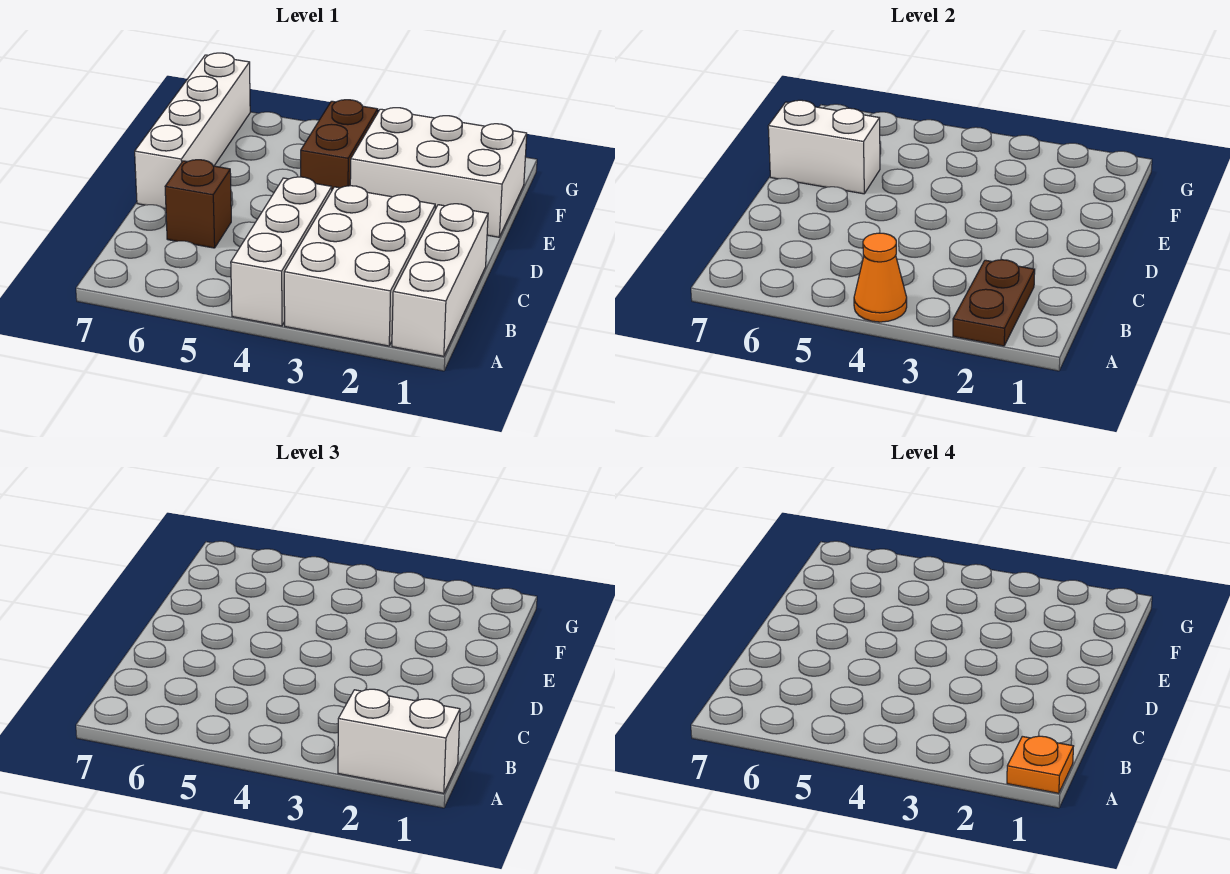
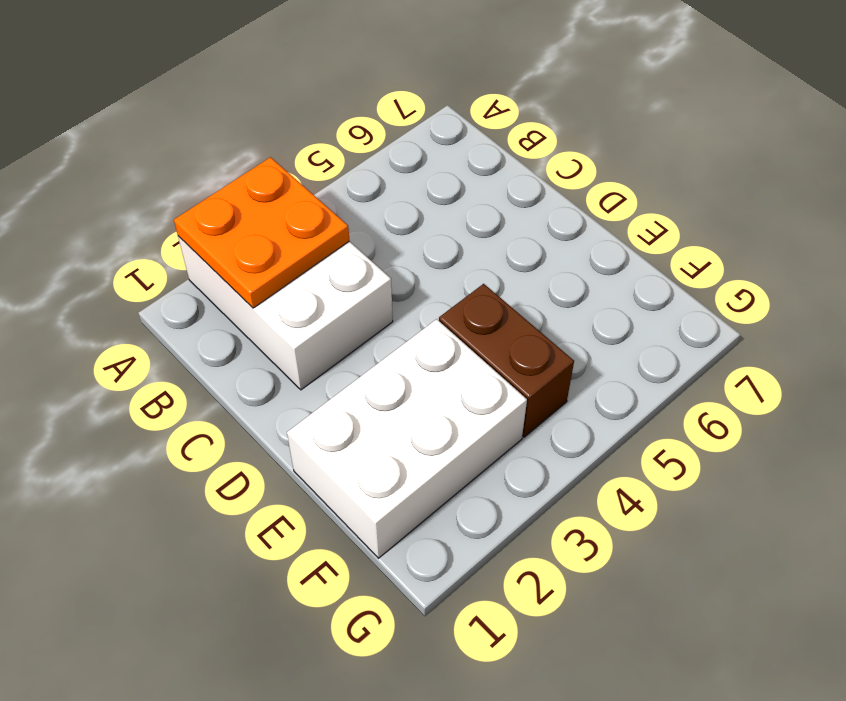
orange 2x2 plate [174,157,349,308] -> brown 1x2 plate [953,260,1035,346]
none -> white 1x3 brick [392,204,488,356]
none -> white 1x3 brick [231,177,332,326]
none -> brown 1x1 brick [165,160,231,248]

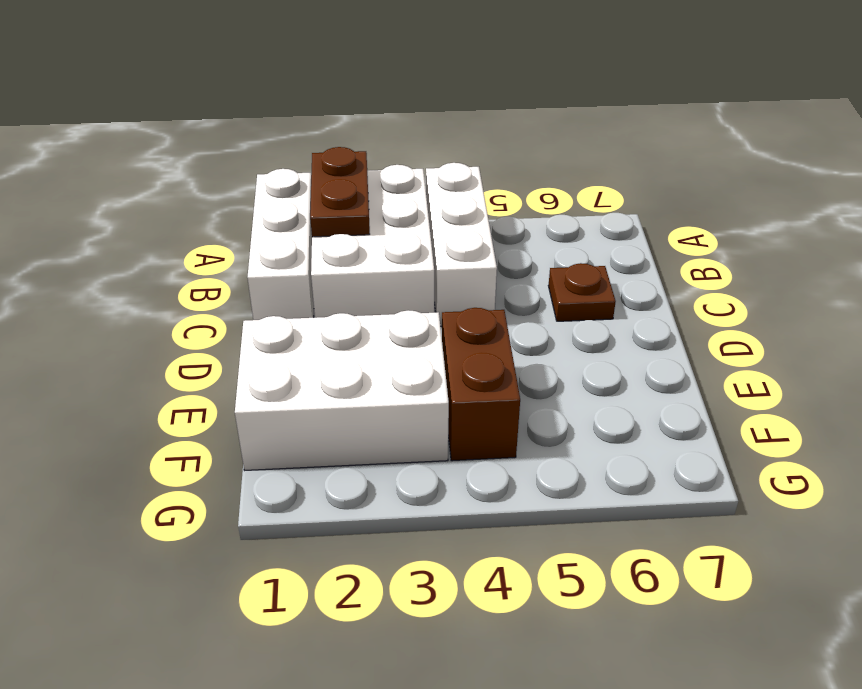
brown 1x1 plate [548,263,616,321] -> brown 1x1 brick [165,160,231,248]
none -> white 1x4 brick [135,53,250,209]
none -> orange 1x1 cone [854,233,907,322]
none -> white 1x2 brick [768,100,880,194]

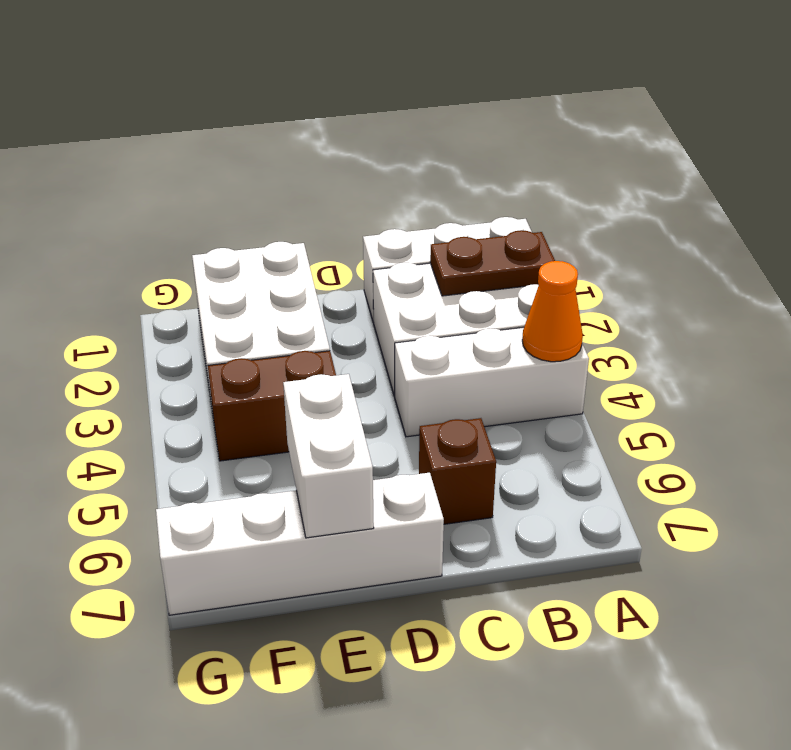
none -> white 1x2 brick [338,689,460,793]
none -> orange 1x1 plate [1007,736,1073,793]

